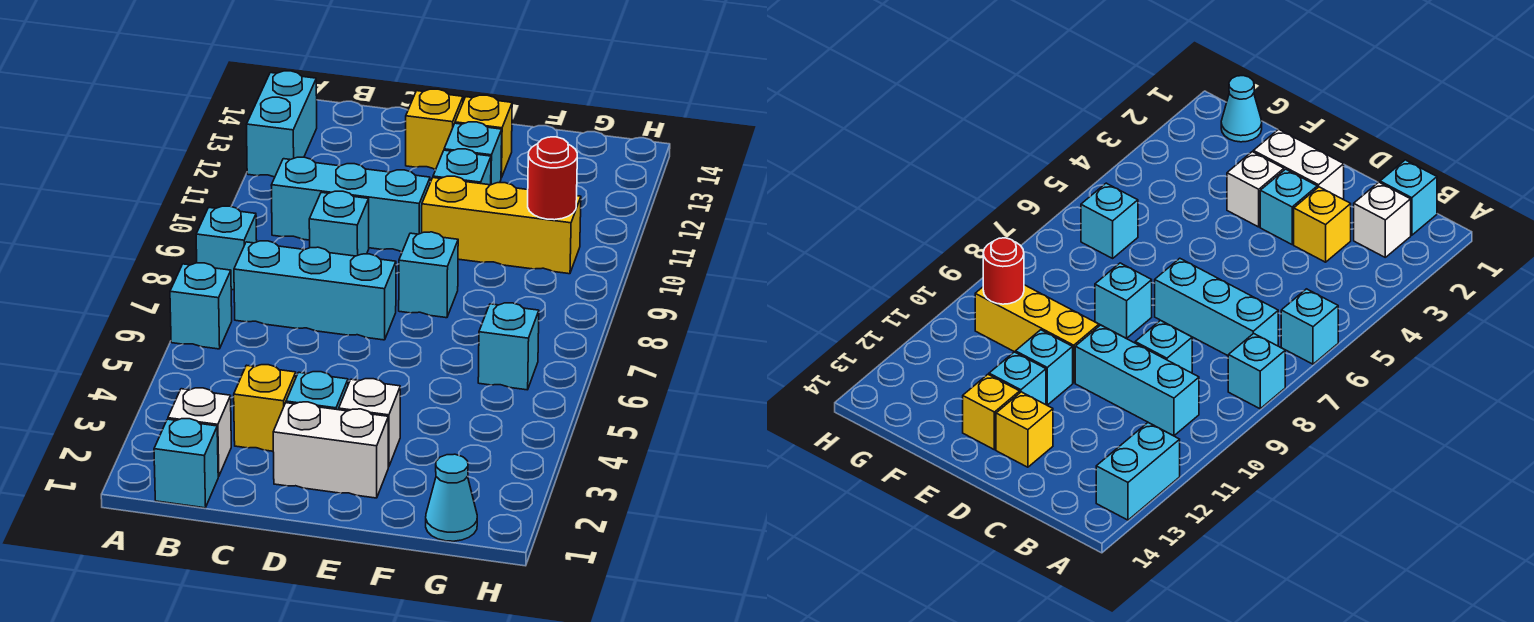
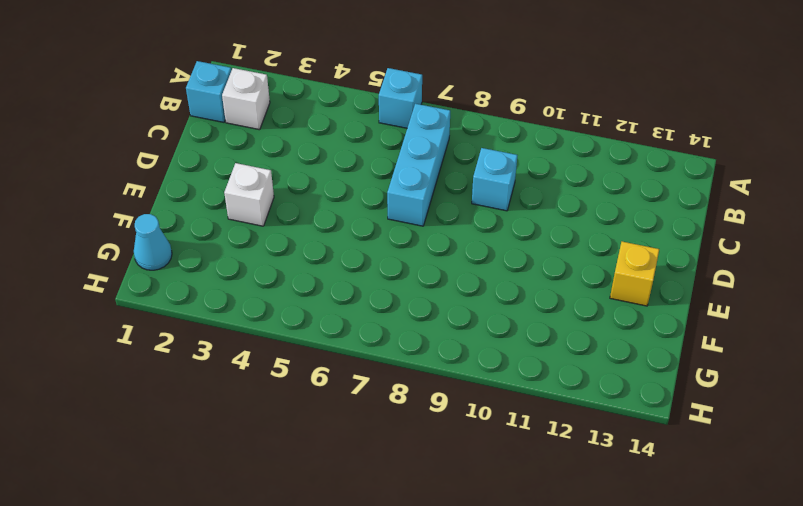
none -> cyan 1x1 brick [196,206,257,290]
none -> cyan 1x2 brick [247,71,317,177]
none -> cyan 1x3 brick [271,157,430,252]

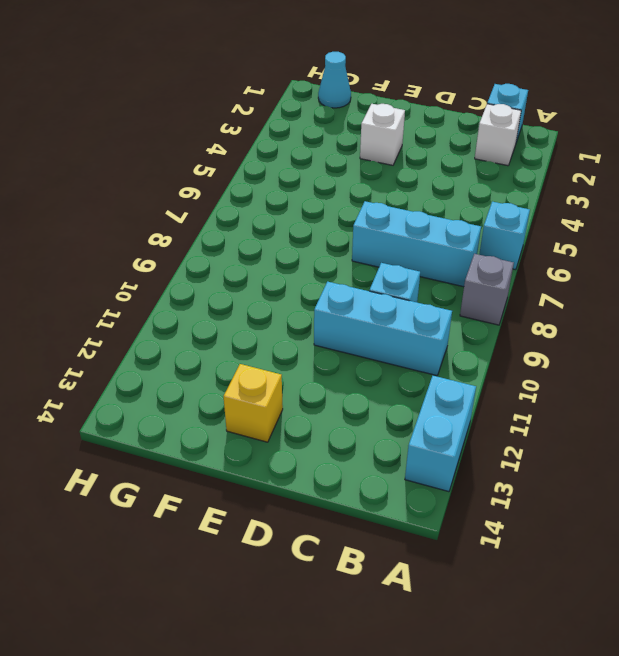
grey 1x1 brick [460,254,514,325] -> cyan 1x1 brick [196,206,257,290]
none -> yellow 1x1 brick [234,365,296,451]
none -> white 1x2 brick [273,402,388,498]
none -> cyan 1x1 brick [286,372,348,410]

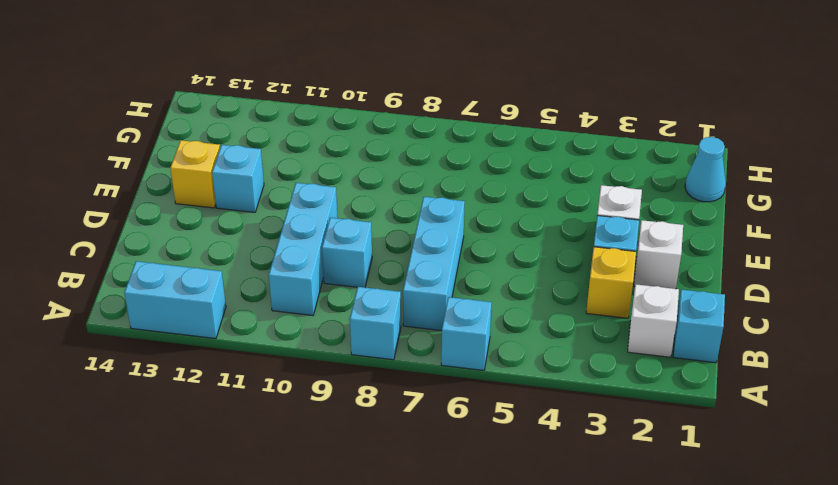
white 1x1 brick [634,220,683,289] -> white 1x2 brick [273,402,388,498]
none -> yellow 1x1 brick [406,89,463,170]
none -> cyan 1x1 brick [399,232,458,318]
none -> yellow 1x3 brick [422,176,581,274]

